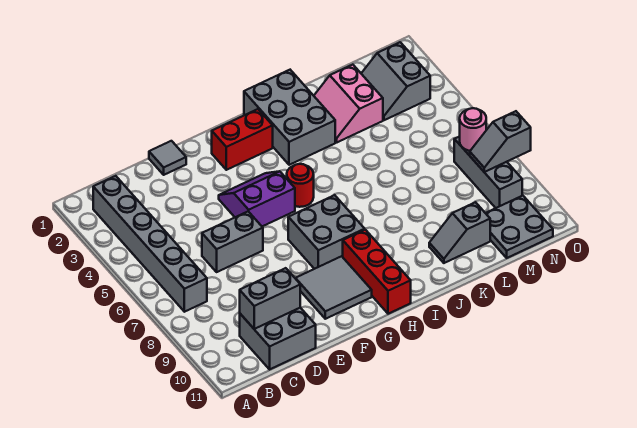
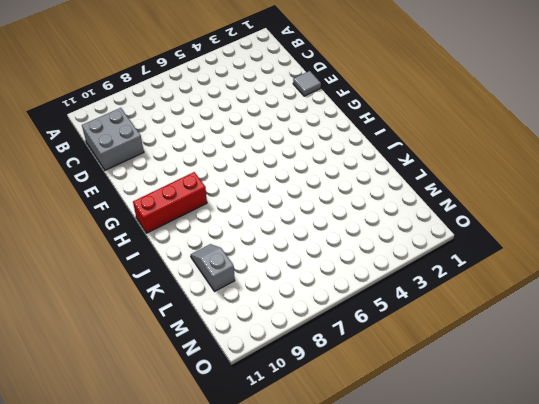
none -> grey 1x6 brick [93,176,207,312]
none -> grey 1x2 brick [202,211,263,272]
none -> purple 2x2 slope [219,171,295,226]

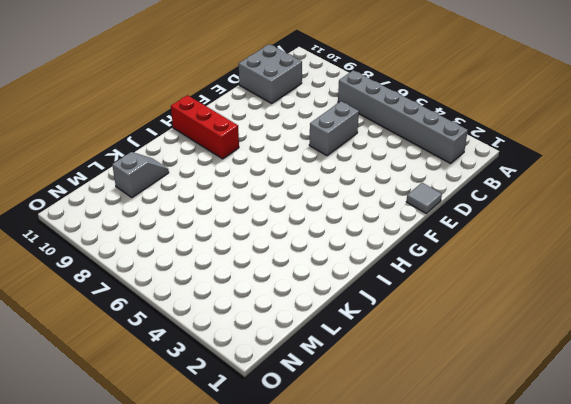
none -> purple 2x2 slope [219,171,295,226]
none -> grey 2x2 tile [295,256,372,319]
none -> red 1x2 brick [212,109,273,170]

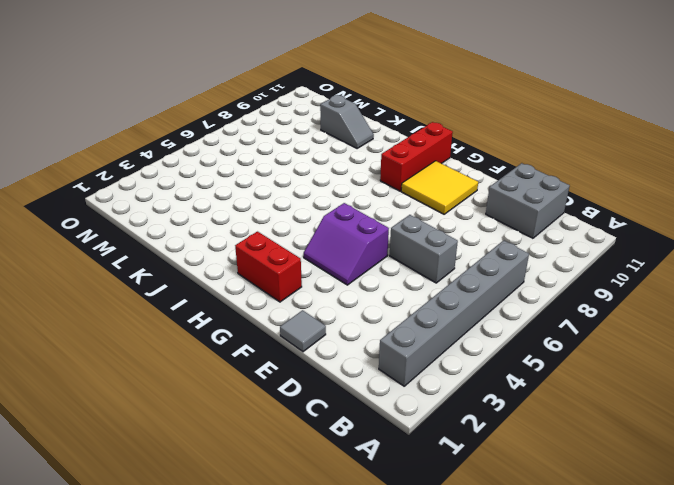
yellow 2x2 tile [401,161,478,214] -> grey 2x2 tile [295,256,372,319]
none -> grey 2x2 brick [288,195,365,269]
none -> red 1x1 round brick [287,164,314,207]
none -> grey 2x3 brick [244,70,335,165]

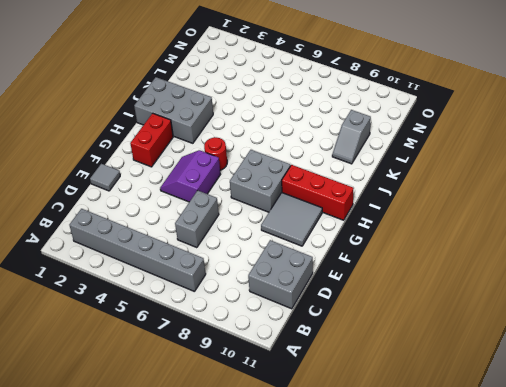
none -> pink 2x2 slope [314,65,383,142]
none -> grey 2x2 slope [361,42,430,120]
none -> grey 2x2 plate [486,195,553,258]

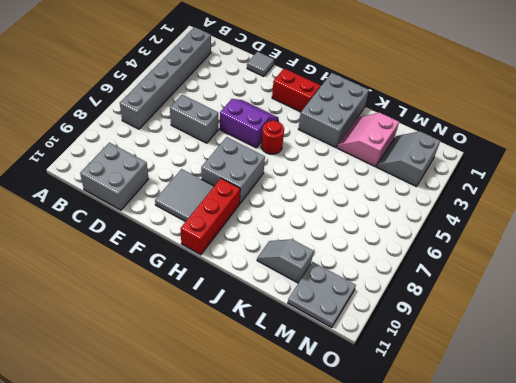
none -> grey 1x3 brick [454,136,522,208]
none -> grey 1x2 brick [240,268,300,329]
none -> pink 1x1 round brick [460,108,486,151]

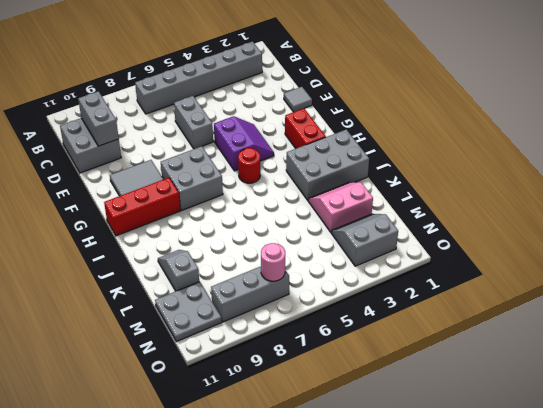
none -> grey 1x2 slope [470,111,531,172]

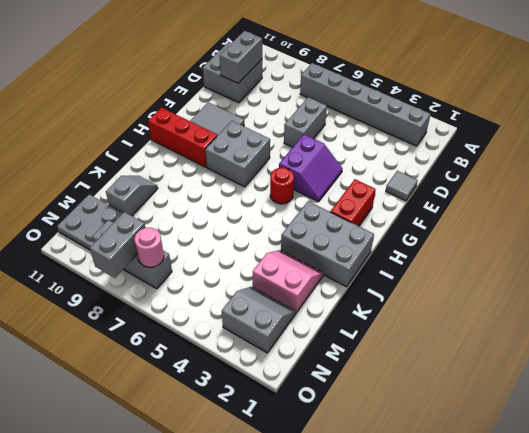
grey 1x2 brick [90,212,145,278] -> grey 1x2 slope [470,111,531,172]

